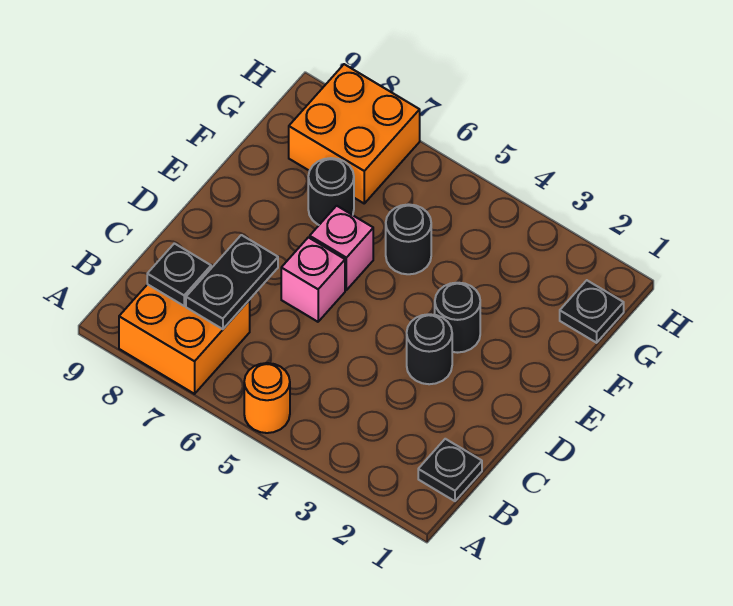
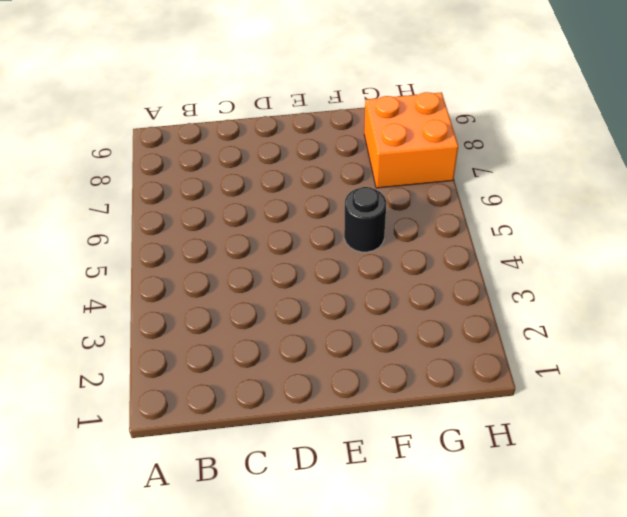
none -> orange 1x1 round brick [244,363,290,433]
none -> orange 2x2 brick [119,284,250,394]
none -> black 1x1 plate [418,439,482,501]

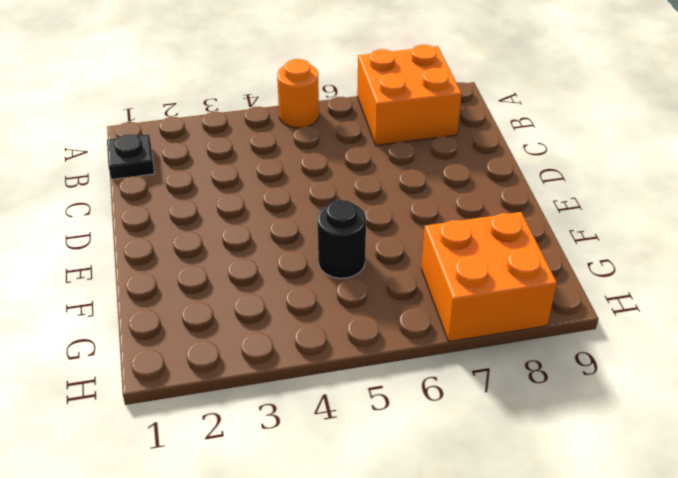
none -> black 1x1 round brick [407,314,452,384]
none -> pink 1x1 brick [281,237,345,322]
none -> black 1x1 round brick [435,283,480,353]

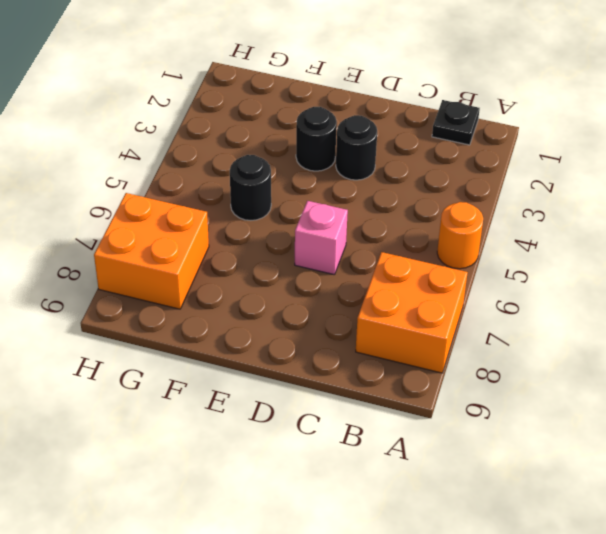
none -> pink 1x1 brick [310,206,373,290]
none -> black 1x1 round brick [308,158,354,225]
none -> black 1x1 plate [560,280,624,343]

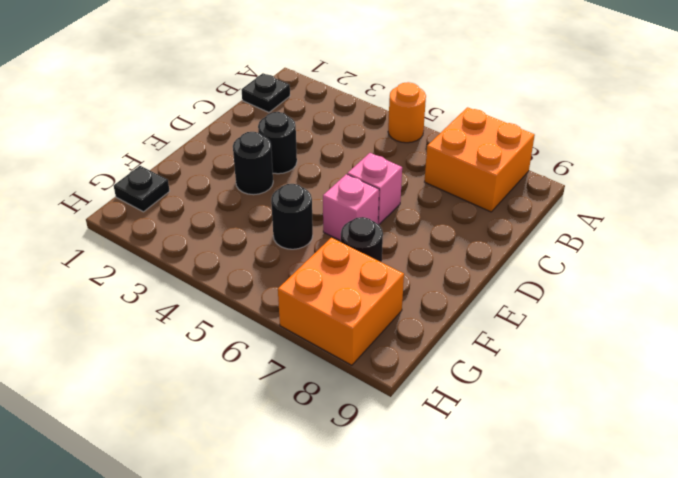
none -> black 1x2 plate [186,235,278,329]
none -> black 1x1 plate [147,243,211,306]

